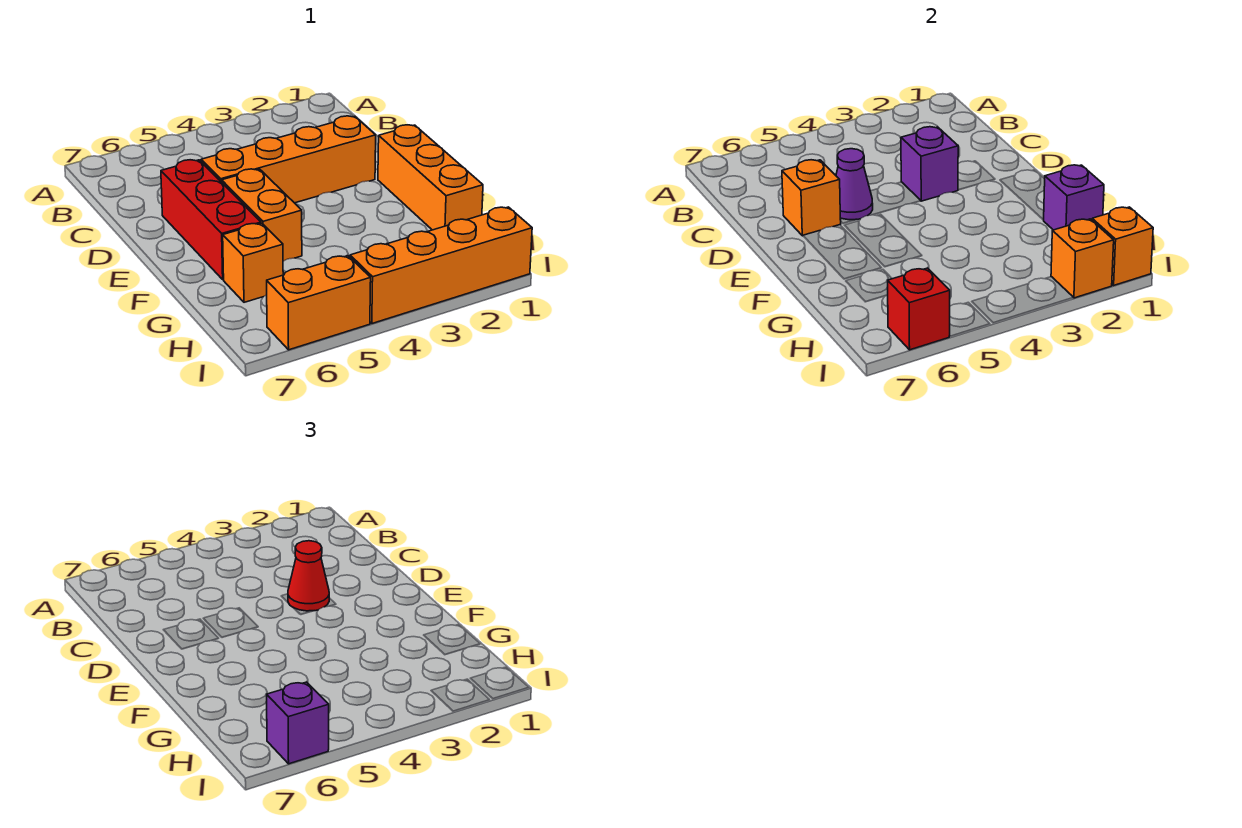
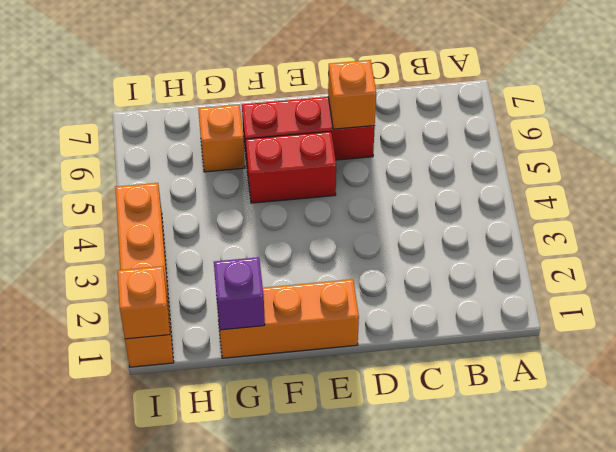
red 1x2 brick [246,131,336,203] -> orange 1x2 brick [222,169,302,261]
none -> orange 1x4 brick [201,116,376,203]
none -> orange 1x2 brick [267,256,371,350]
none -> purple 1x1 brick [901,127,958,201]

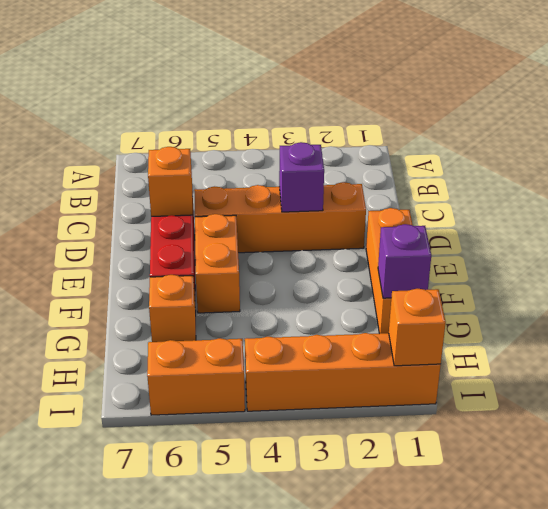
none -> purple 1x1 cone [836,149,873,220]
none -> orange 1x1 brick [1051,219,1114,298]
none -> red 1x1 brick [888,268,950,350]

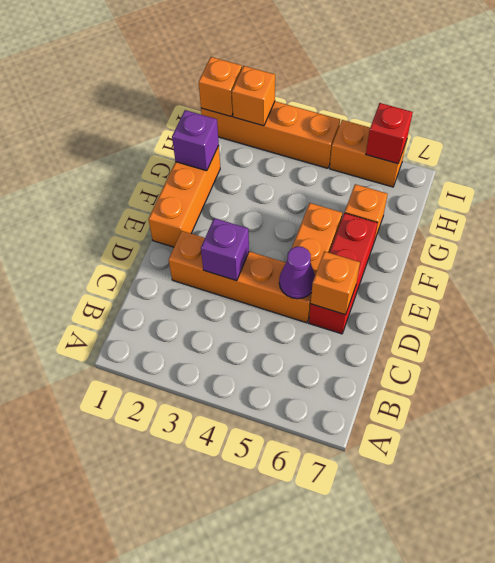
none -> red 1x1 cone [288,541,329,611]
none -> purple 1x1 brick [267,682,329,764]

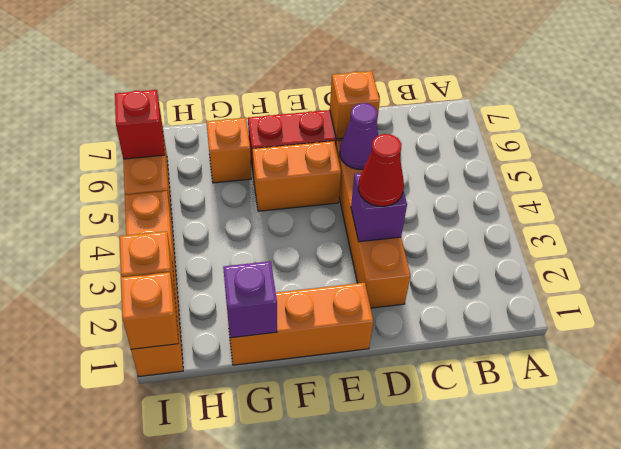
none -> purple 1x1 brick [267,682,329,764]

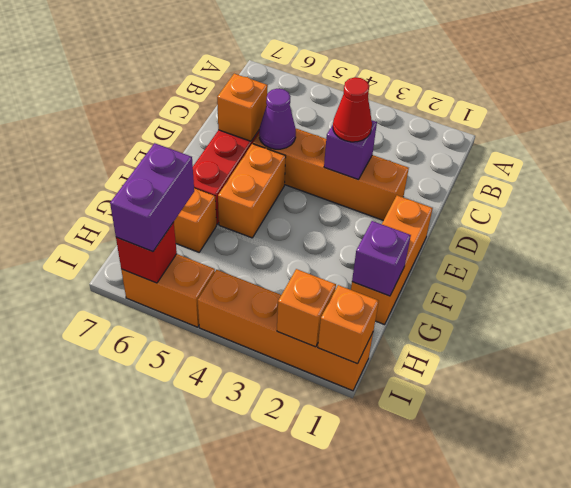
purple 1x2 brick [110,143,194,252] -> purple 1x1 brick [267,682,329,764]

